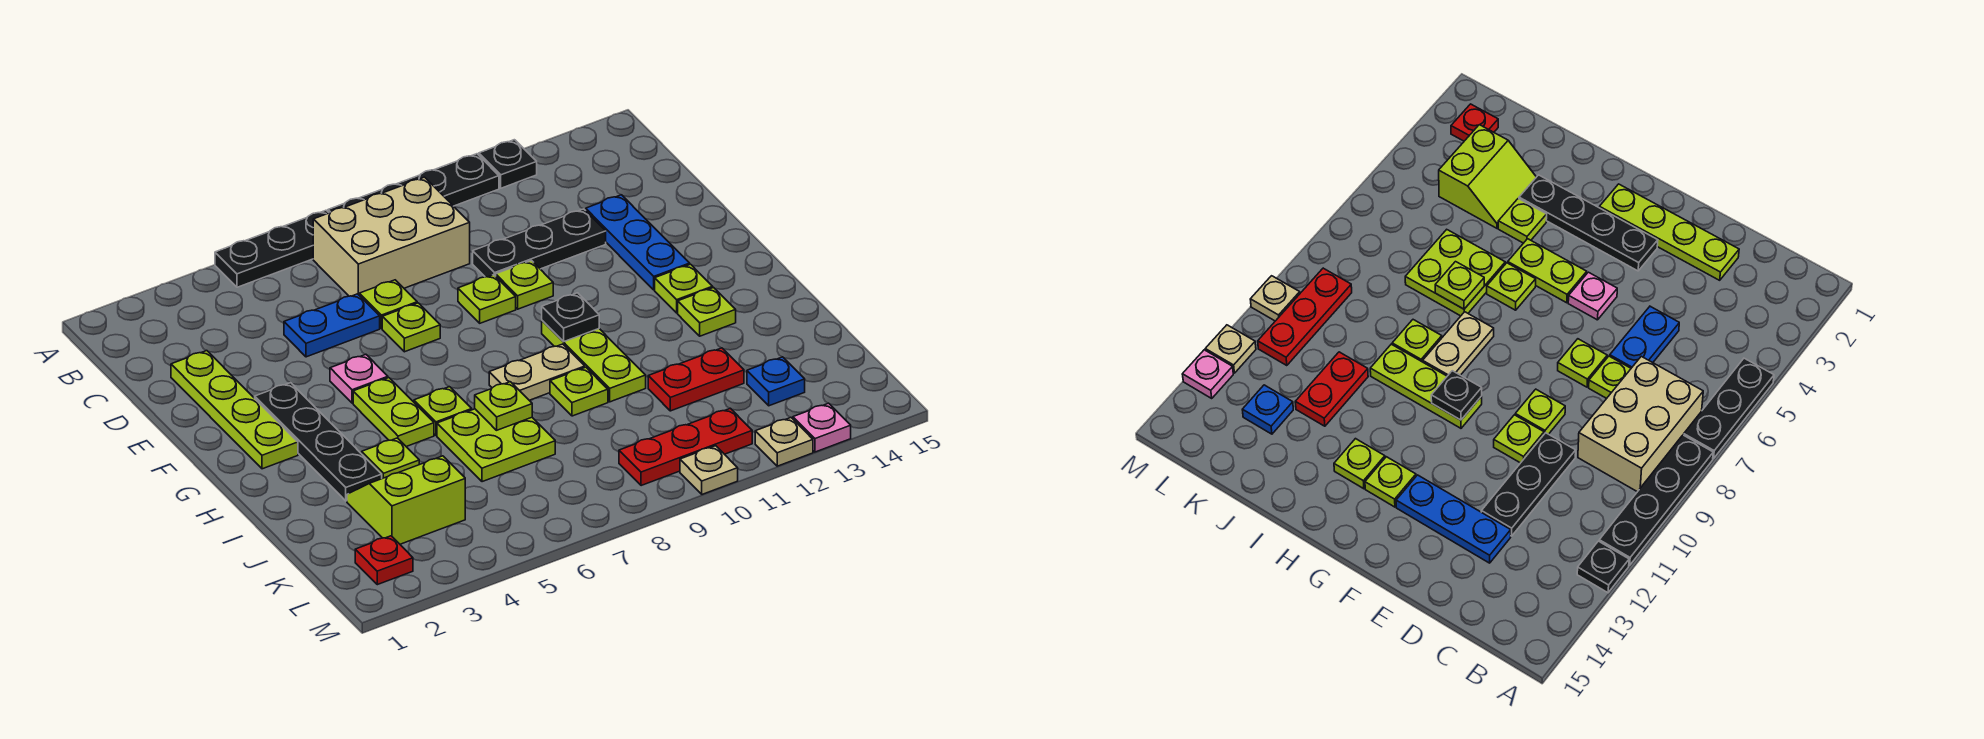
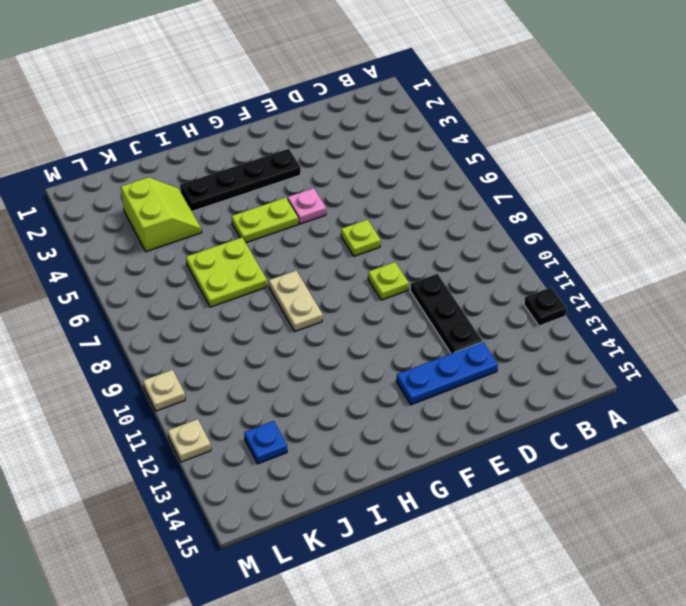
none -> black 1x3 plate [215,210,329,287]
none -> black 1x4 plate [328,154,499,213]
none -> tan 2x3 brick [313,177,470,296]
none -> lime 1x4 plate [171,351,298,469]

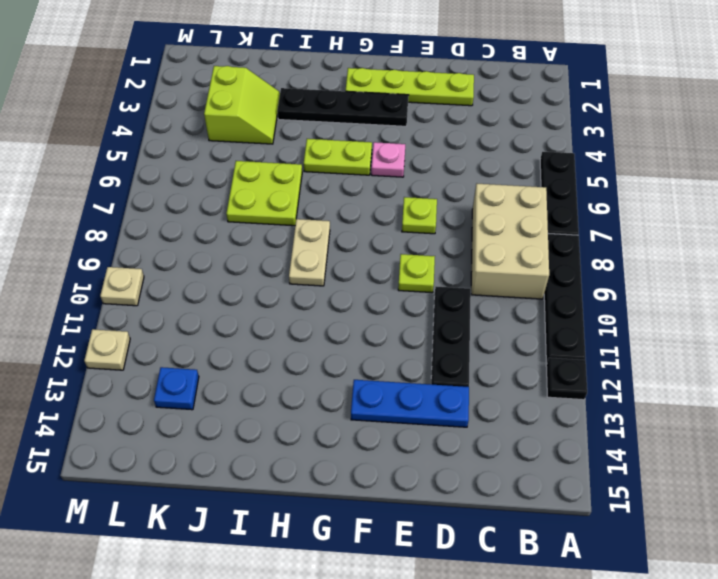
none -> blue 1x2 plate [284,294,380,357]
none -> lime 1x1 plate [359,280,417,329]
none -> lime 1x1 plate [496,261,553,309]
none -> lime 1x3 plate [542,321,646,402]

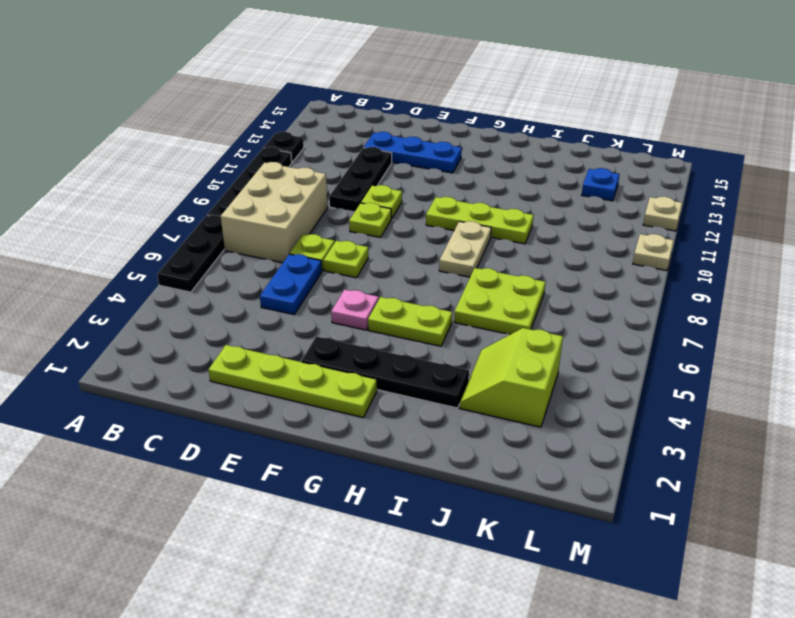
none -> lime 1x1 plate [655,264,713,313]
none -> lime 1x1 plate [414,387,472,435]
none -> lime 1x1 plate [678,287,736,336]
none -> lime 1x1 plate [362,438,419,479]

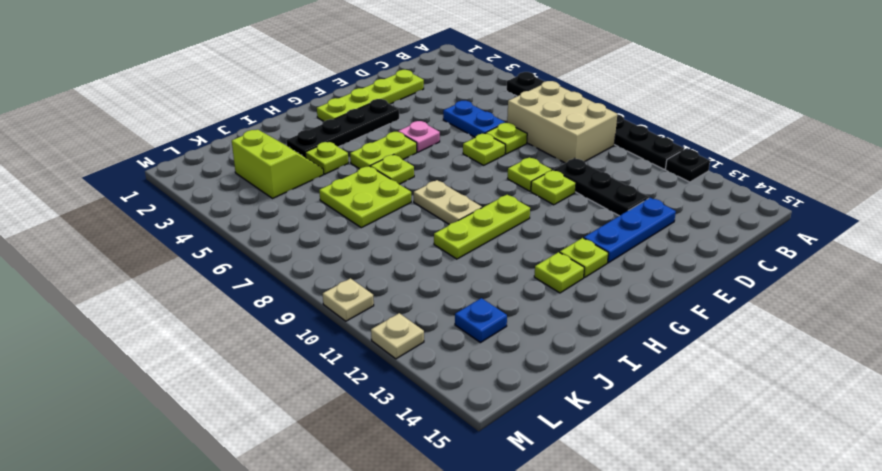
none -> lime 1x1 plate [550,367,608,416]
none -> red 1x2 plate [648,348,744,411]
none -> red 1x1 plate [355,536,413,585]
none -> red 1x3 plate [619,408,752,486]

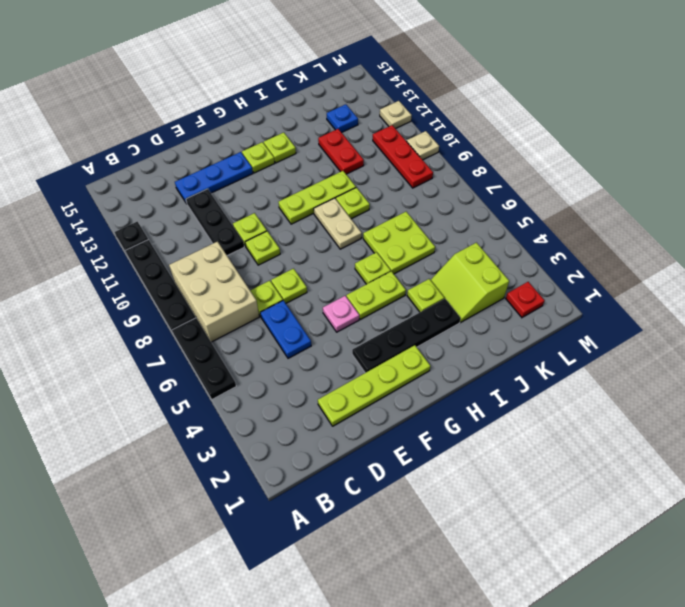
none -> pink 1x1 plate [793,403,851,452]
none -> black 1x1 plate [542,293,599,342]
none -> lime 1x1 plate [475,382,532,430]

